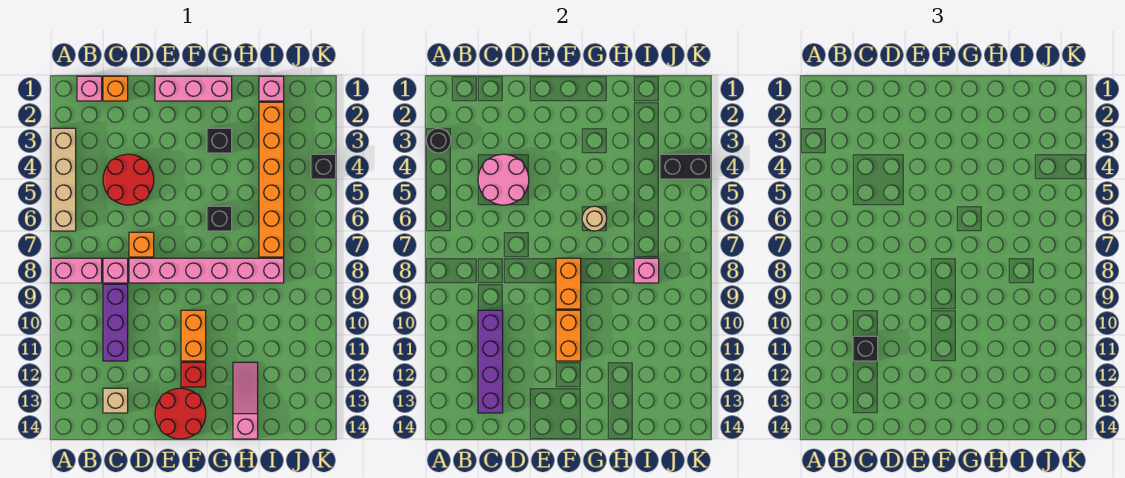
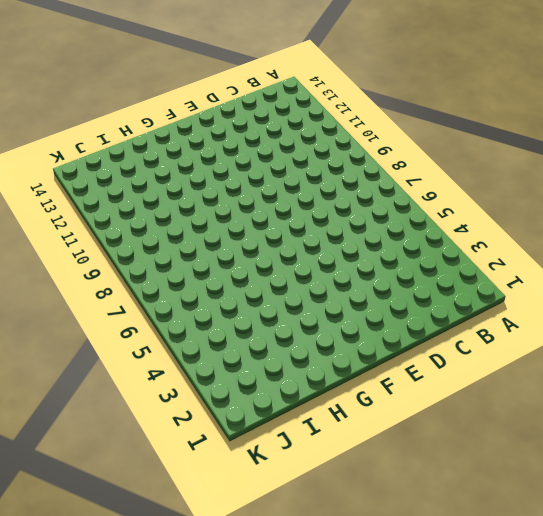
none -> tan 1x4 brick [51,128,76,231]
none -> pink 1x2 brick [51,258,102,283]
none -> pink 1x1 brick [77,76,102,101]

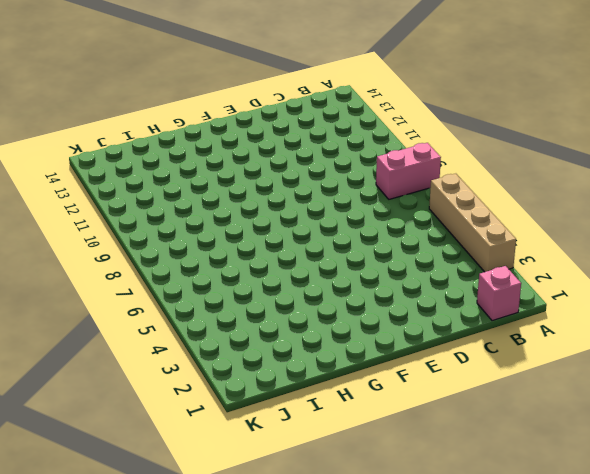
none -> orange 1x1 brick [103,76,128,101]
none -> red 2x2 round brick [103,154,154,205]
none -> pink 1x1 brick [103,258,128,283]

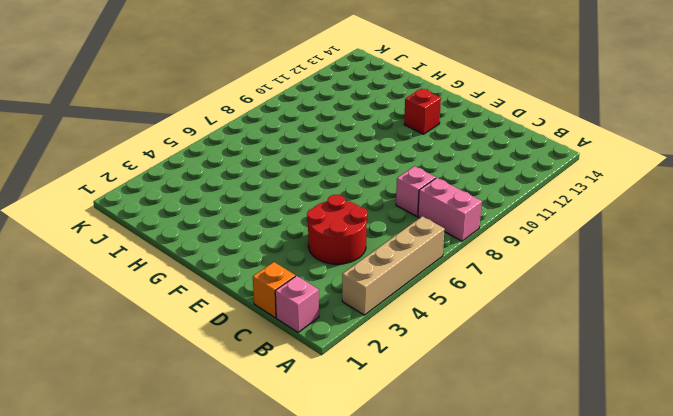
none -> purple 1x3 brick [103,284,128,361]
none -> tan 1x1 brick [103,388,128,413]
none -> orange 1x1 brick [129,232,154,257]

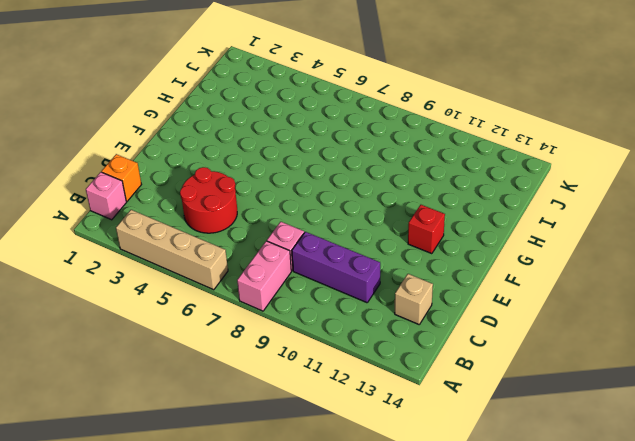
none -> orange 1x1 brick [129,232,154,257]
none -> pink 1x6 brick [129,258,284,283]
none -> pink 1x3 brick [155,76,232,101]

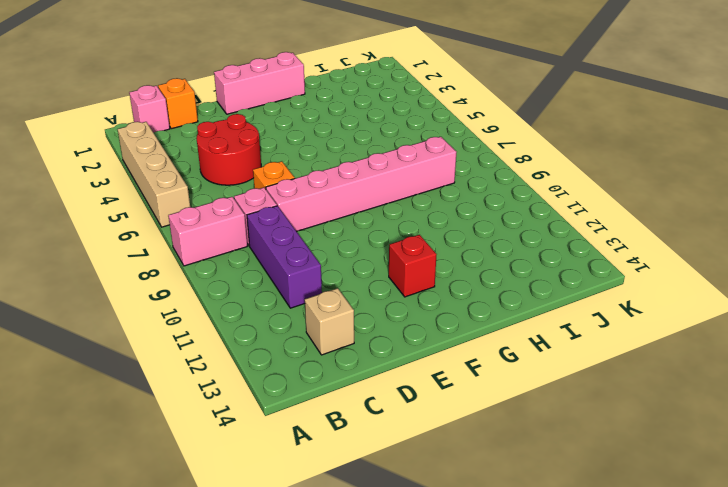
none -> red 2x2 round brick [155,388,206,439]
none -> orange 1x2 brick [181,310,206,361]
none -> black 1x1 brick [207,128,232,153]

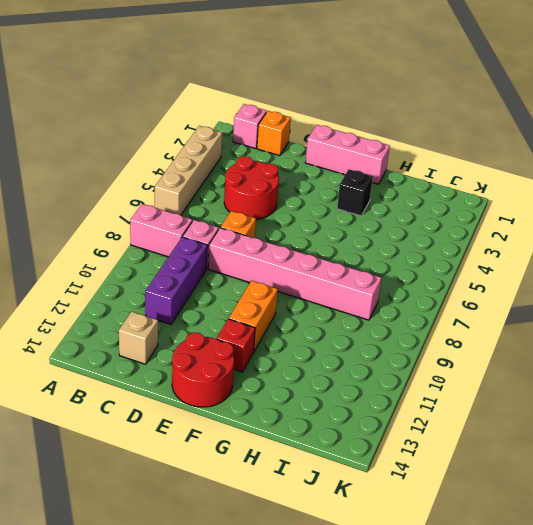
none -> black 1x1 brick [207,206,232,231]
none -> pink 1x3 slope [233,362,258,439]
none -> pink 1x1 brick [259,76,284,101]

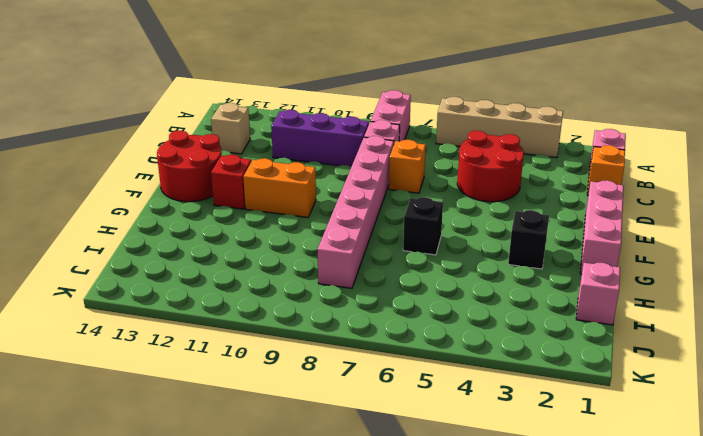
none -> pink 1x3 slope [233,362,258,439]
none -> orange 1x6 brick [259,102,284,257]
none -> black 1x1 brick [311,154,336,179]

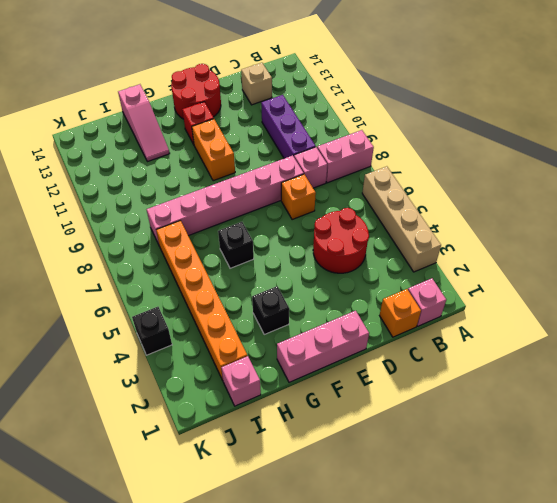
none -> black 1x1 round brick [426,128,451,153]
none -> pink 2x2 round brick [478,154,529,205]
none -> purple 1x4 brick [478,310,503,413]

